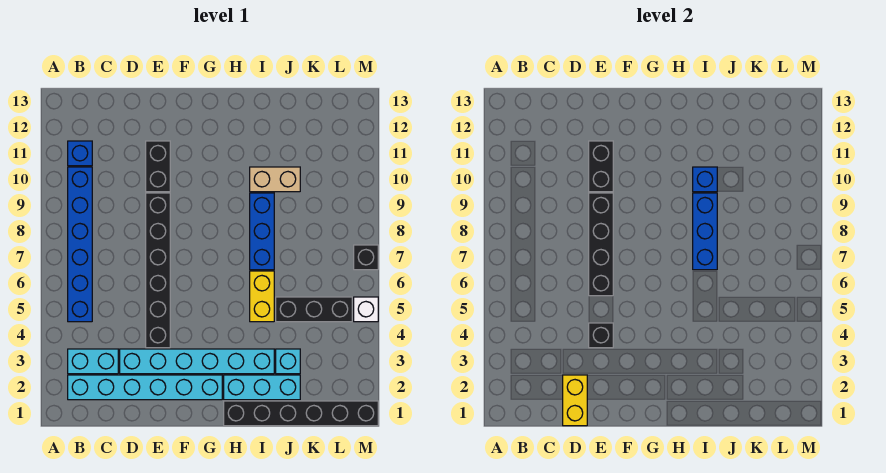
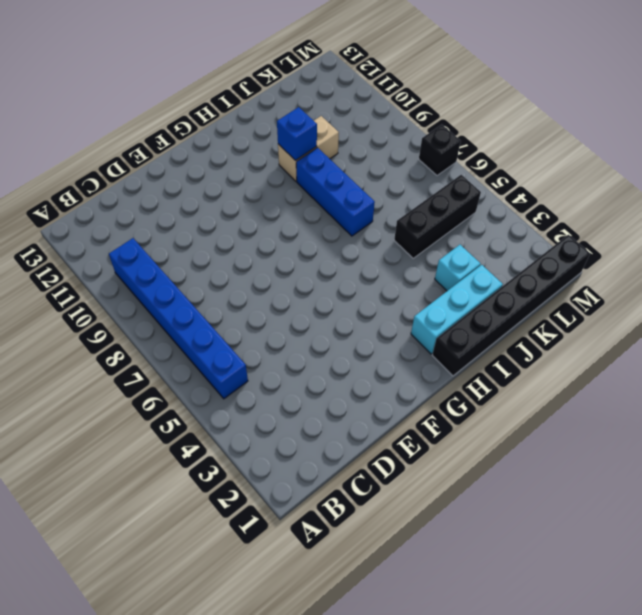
none -> cyan 1x6 brick [68,375,222,400]
none -> cyan 1x2 brick [68,349,118,374]
none -> blue 1x1 brick [68,141,92,166]

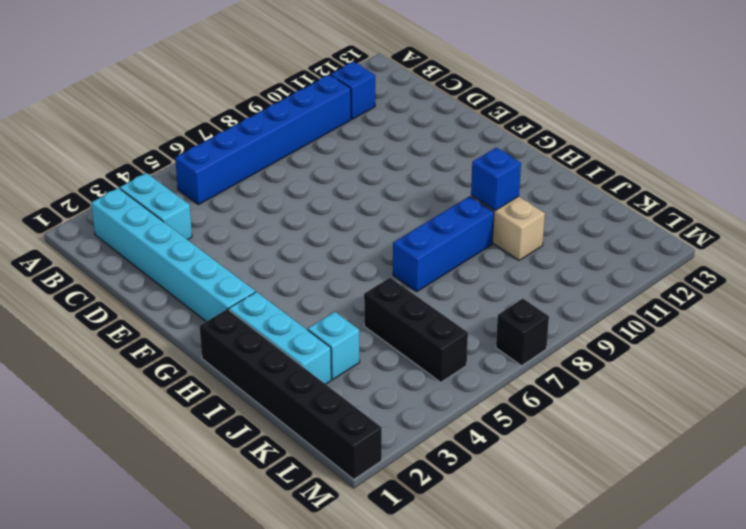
none -> cyan 1x6 brick [120,349,274,374]
none -> black 1x6 brick [146,193,170,348]
none -> black 1x2 brick [146,141,170,192]

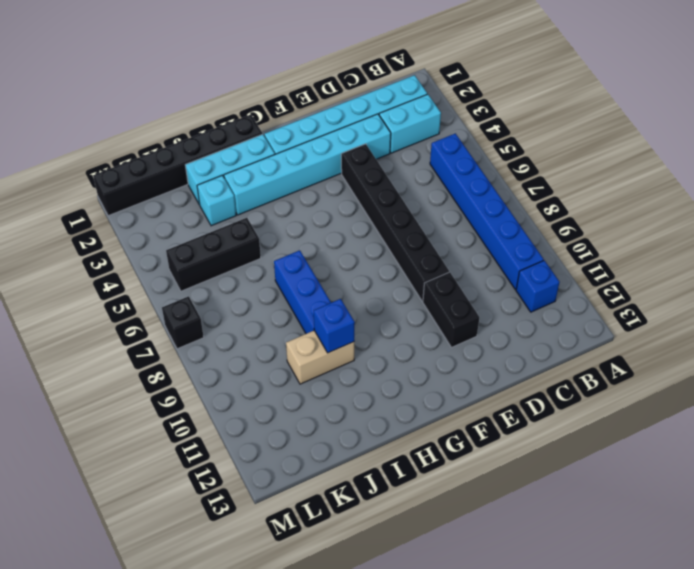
none -> yellow 1x2 brick [250,271,274,322]
none -> white 1x1 brick [354,297,378,322]
none -> yellow 1x2 brick [563,375,587,426]

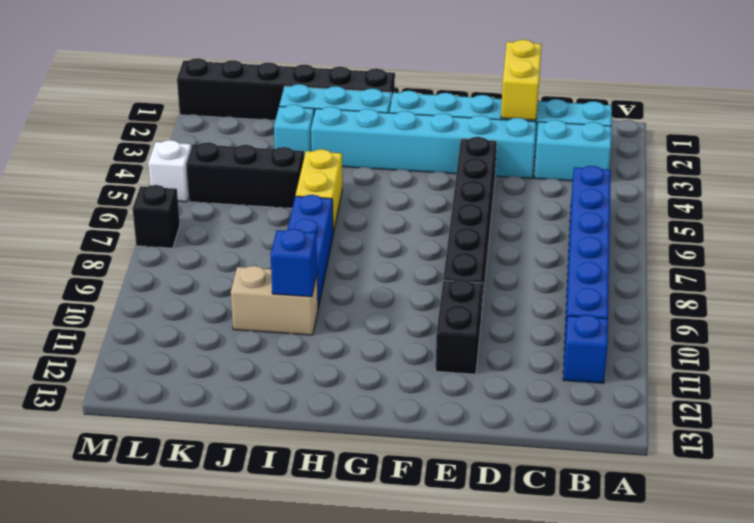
none -> black 1x1 brick [589,323,613,348]
none -> black 1x4 brick [589,193,613,296]
none -> black 1x2 brick [589,141,613,192]

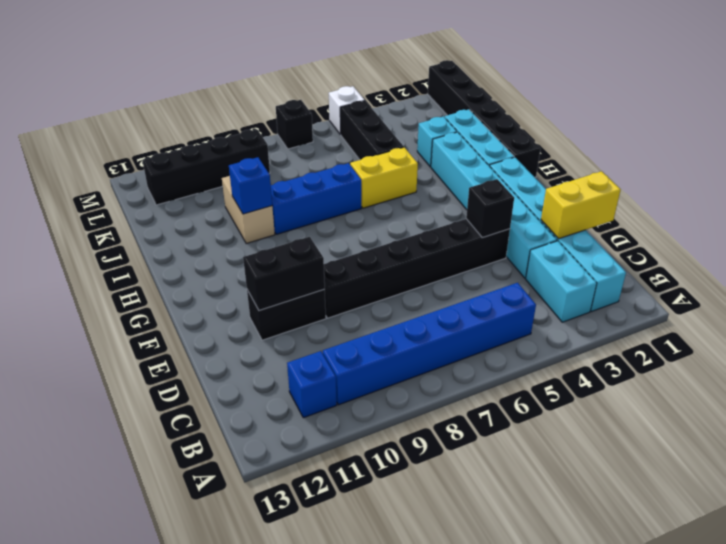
black 1x4 brick [142,129,270,205] -> black 1x4 brick moved to [589,193,613,296]
none -> blue 1x3 brick [693,193,717,270]

